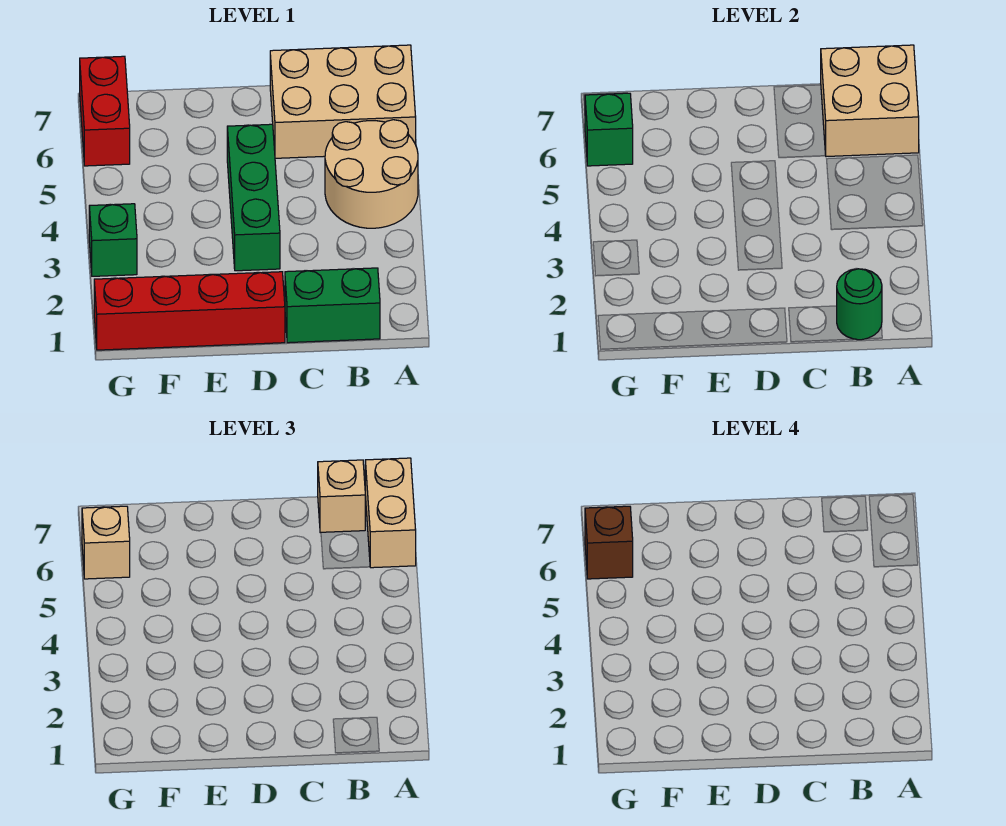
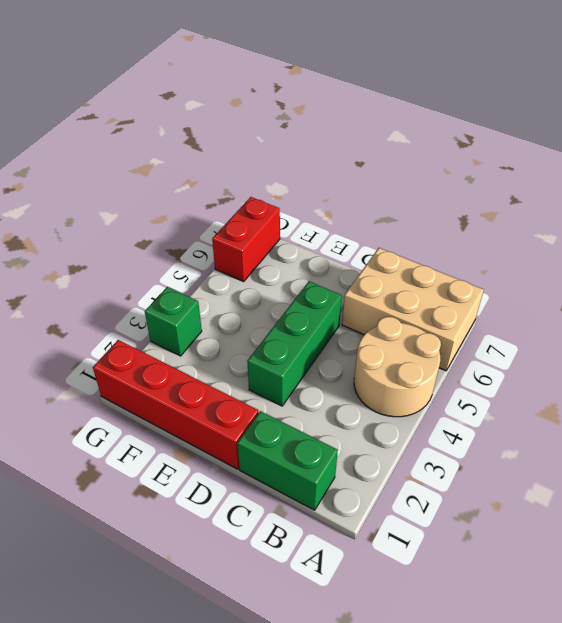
none -> tan 2x2 brick [821,45,919,157]
none -> green 1x1 round brick [837,269,882,340]
none -> green 1x1 brick [585,93,633,166]

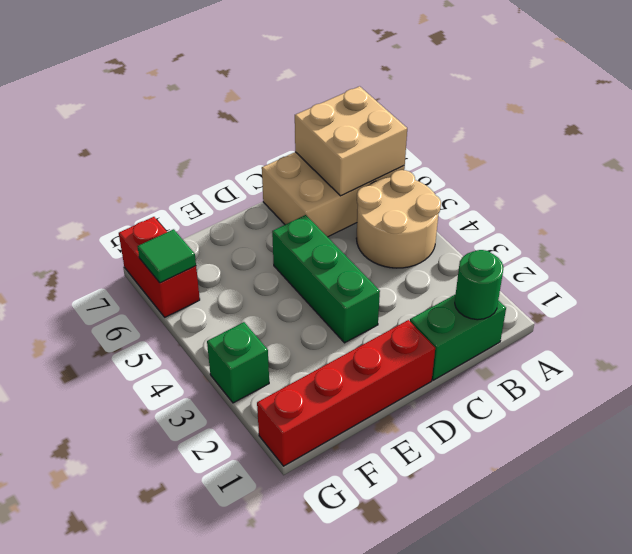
green 1x1 tile [138,229,196,283] -> green 1x1 brick [585,93,633,166]
none -> tan 1x2 brick [365,458,416,568]
none -> tan 1x1 brick [318,460,365,533]
none -> tan 1x1 brick [82,506,130,579]

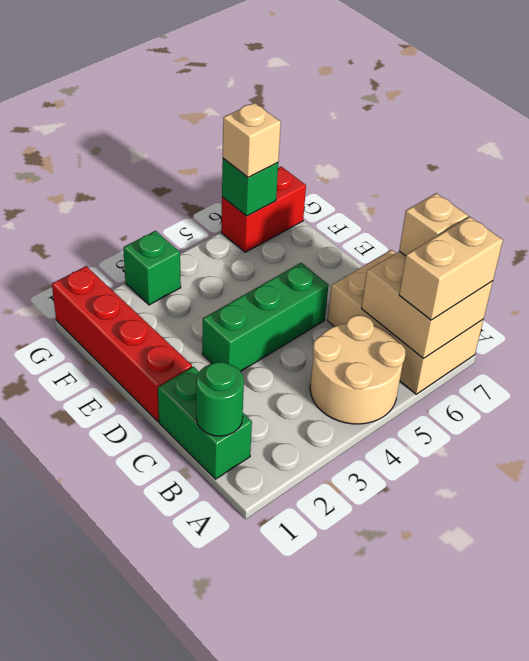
none -> brown 1x1 brick [585,506,633,579]

